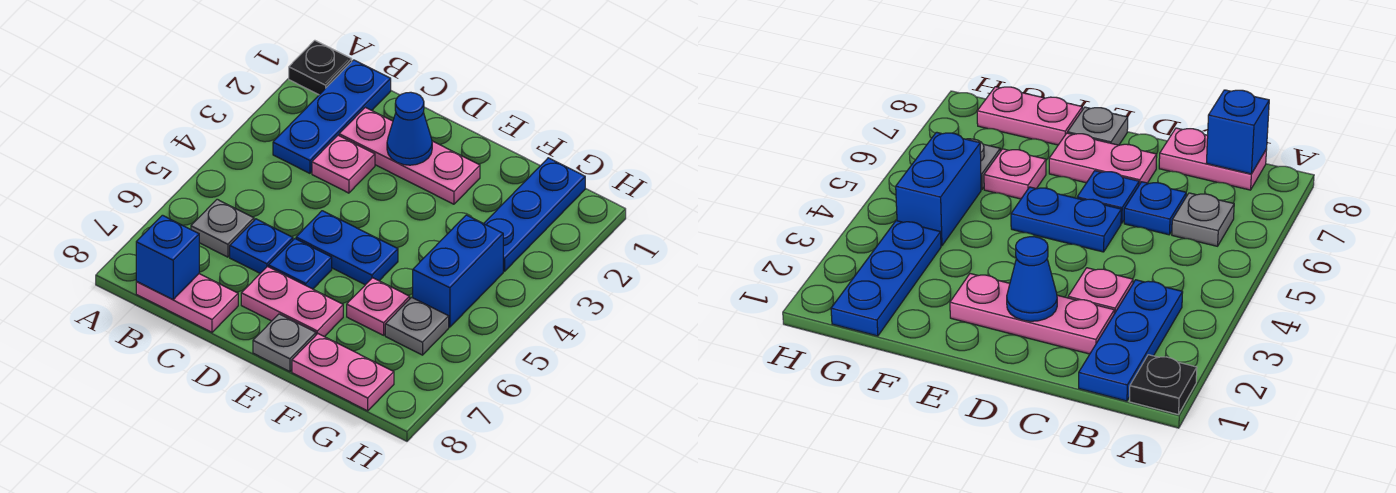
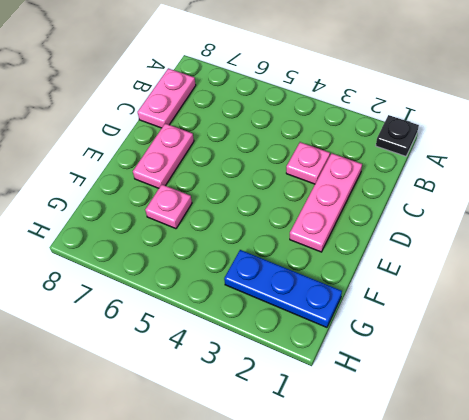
none -> blue 1x3 plate [273,60,391,173]
none -> grey 1x1 plate [191,199,254,257]
none -> blue 1x1 plate [230,219,293,273]

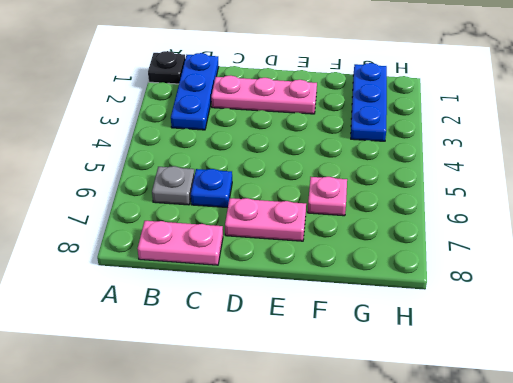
none -> pink 1x1 plate [312,135,375,193]
none -> blue 1x2 plate [296,211,398,285]
none -> blue 1x1 plate [269,239,332,289]

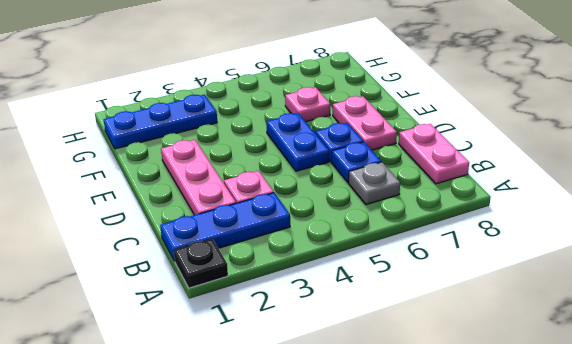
none -> grey 1x1 plate [253,314,316,372]
none -> pink 1x2 plate [292,334,394,411]
none -> blue 1x2 brick [413,215,503,327]

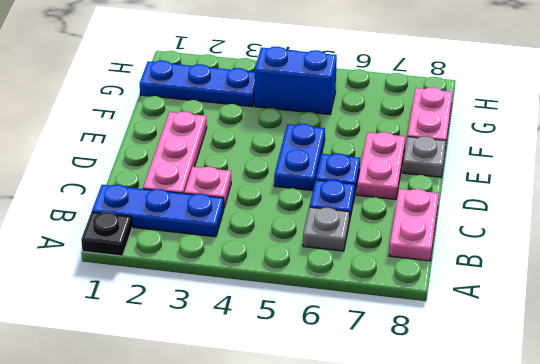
none -> pink 1x1 plate [347,278,410,335]
none -> grey 1x1 plate [385,297,449,355]
none -> blue 1x1 brick [136,215,199,300]

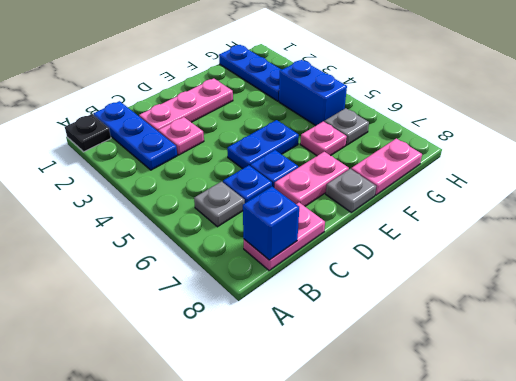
none -> blue 1x1 cone [387,92,432,165]

